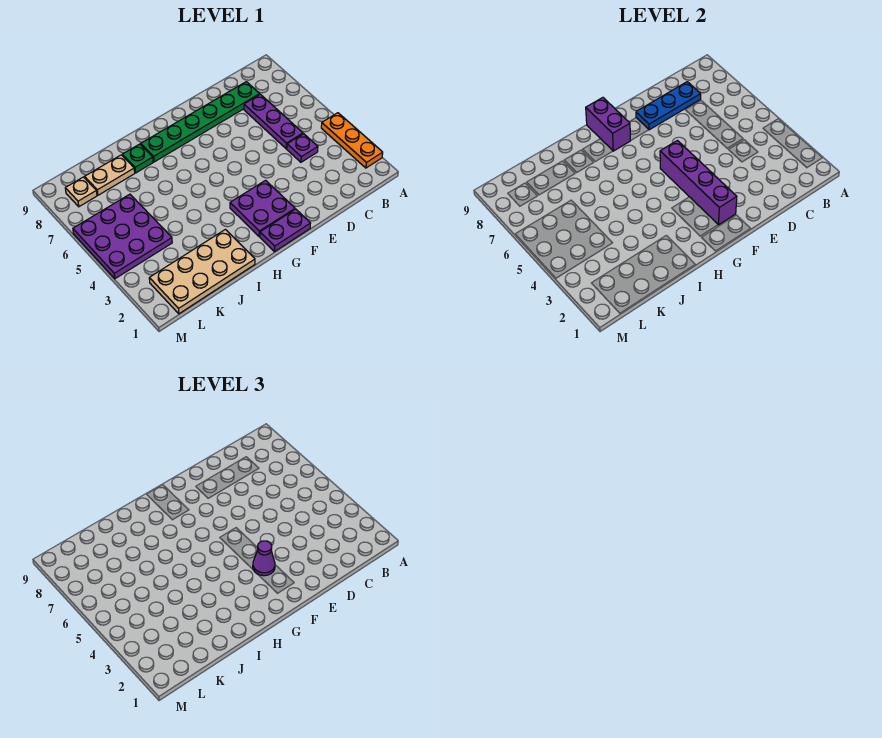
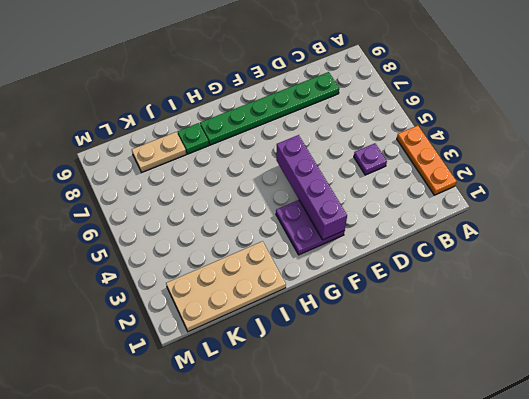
none -> purple 1x3 plate [244,94,303,149]
none -> purple 1x2 plate [260,209,311,252]
none -> purple 3x3 plate [73,194,172,279]

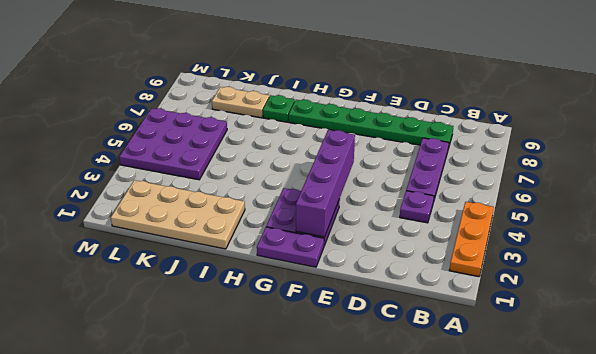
none -> tan 1x1 plate [65,177,97,207]
none -> blue 1x3 plate [636,82,701,130]
none -> purple 1x2 brick [586,98,630,151]

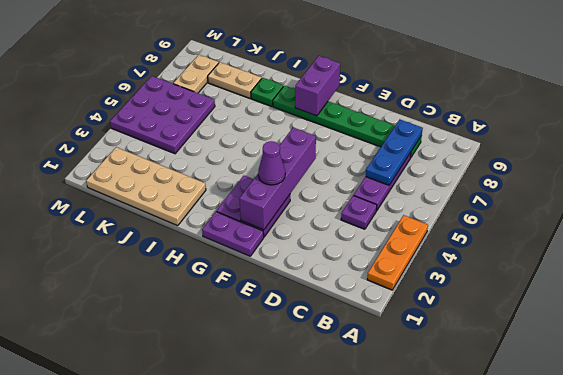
blue 1x3 plate [366,120,423,185] -> blue 1x3 plate turned to [636,82,701,130]
tan 1x2 plate [173,55,219,93] -> tan 1x1 plate [65,177,97,207]

